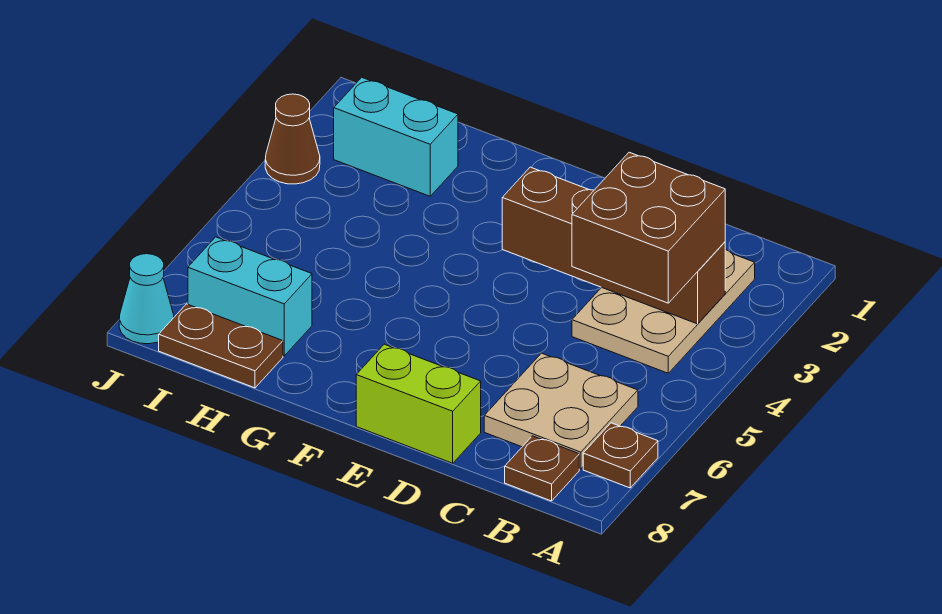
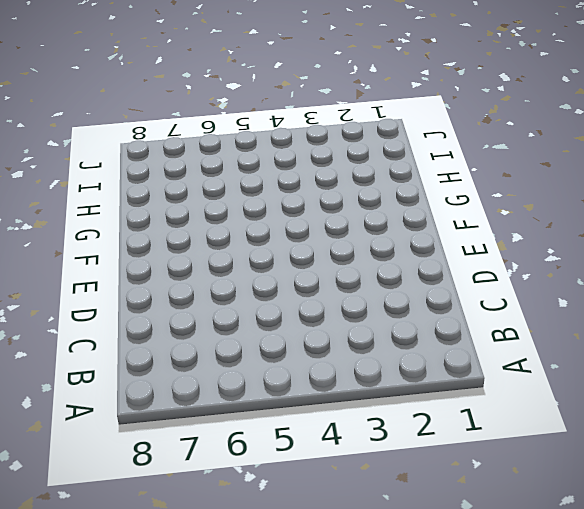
none -> brown 1x1 plate [583,423,658,488]
none -> tan 2x3 plate [572,250,755,373]
none -> tan 2x2 plate [484,353,638,469]

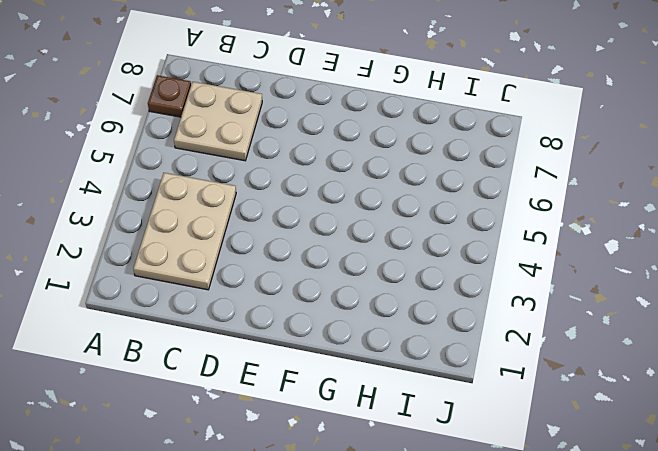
none -> brown 1x1 plate [505,436,579,501]
none -> lime 1x2 brick [356,344,481,463]
none -> cyan 1x2 brick [334,77,458,196]

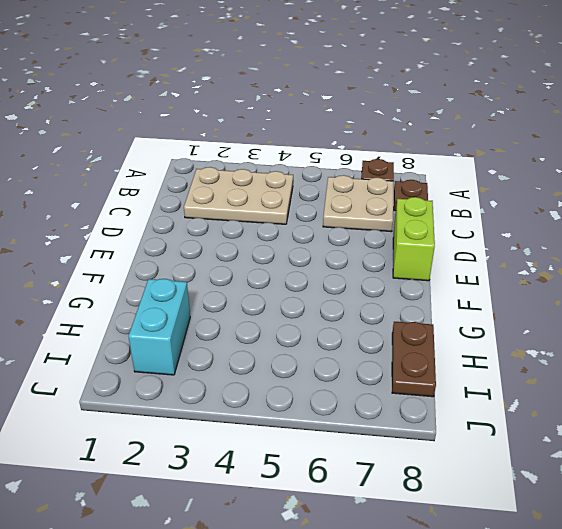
none -> cyan 1x2 brick [188,237,312,356]
none -> brown 1x1 cone [265,94,320,184]
none -> cyan 1x1 cone [119,254,174,344]

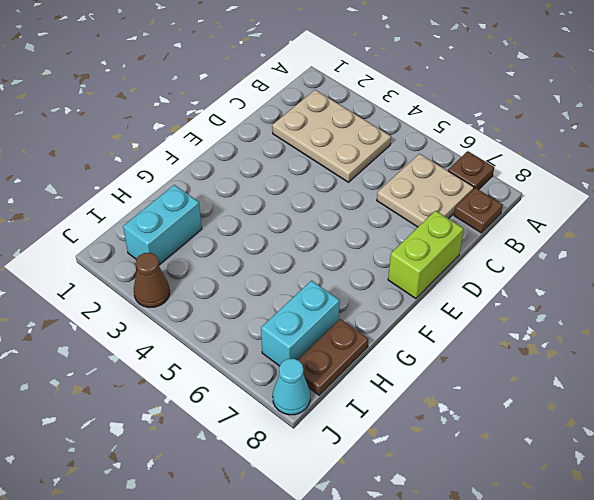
none -> brown 1x4 brick [502,167,725,324]
none -> brown 2x2 brick [572,152,725,303]

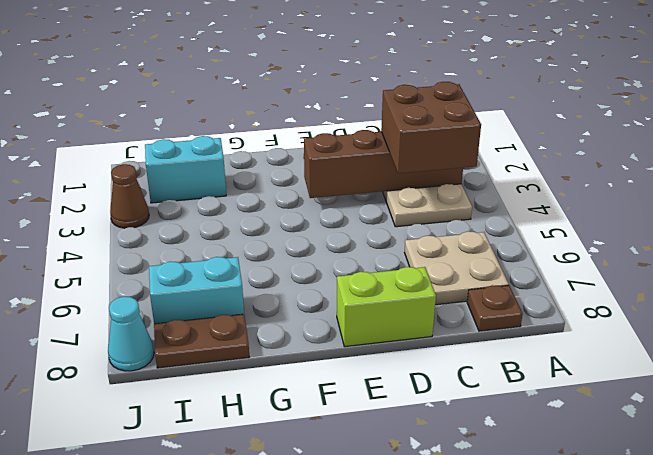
none -> brown 1x1 plate [583,423,658,488]

